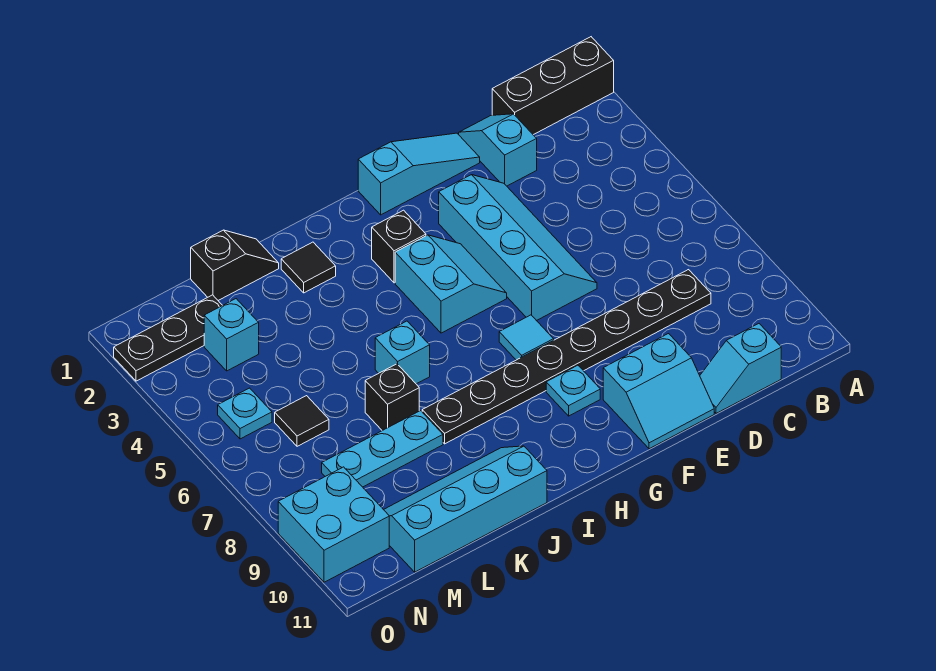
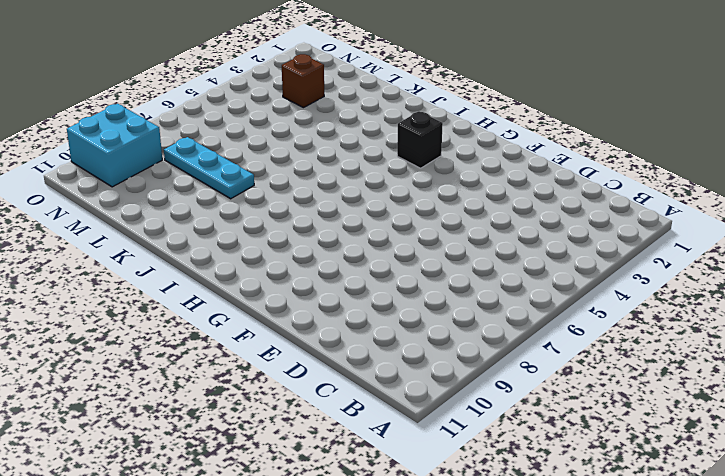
brown 1x1 brick [282,54,324,108] -> cyan 1x1 brick [204,299,259,371]
none -> black 1x3 brick [492,37,614,135]
none -> black 1x8 plate [422,270,711,444]
none -> cyan 1x2 slope [700,324,781,413]

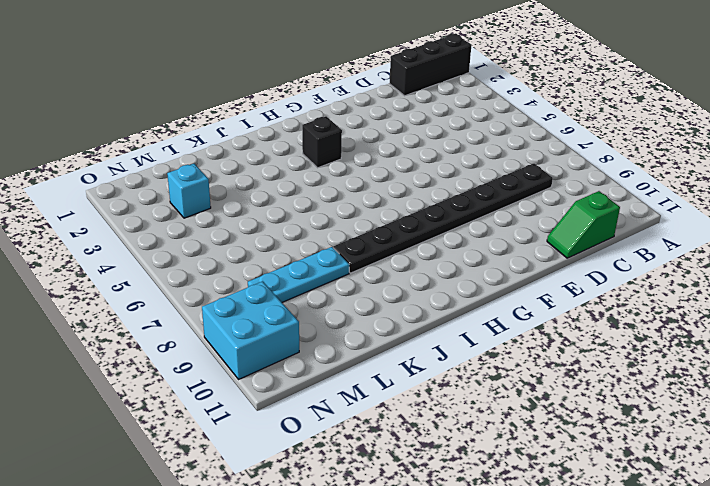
green 1x2 slope [547,191,620,258] -> cyan 1x2 slope [700,324,781,413]
none -> cyan 1x2 slope [459,114,537,186]
none -> cyan 1x3 slope [358,133,480,215]
none -> cyan 2x4 slope [439,175,597,321]

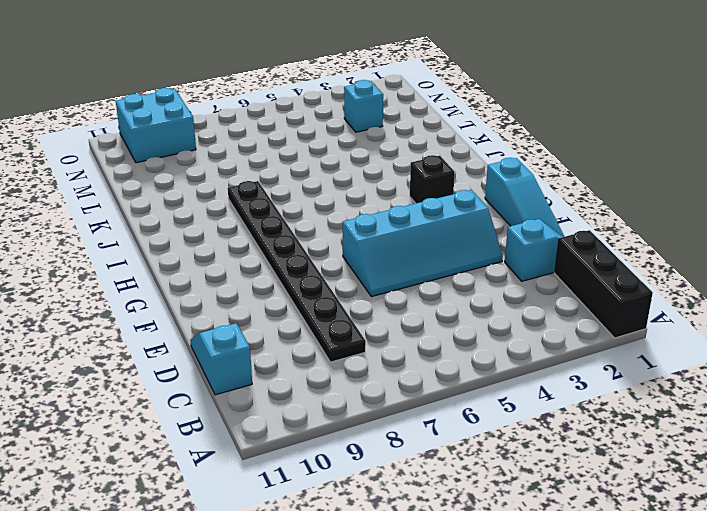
none -> cyan 2x2 slope [603,334,714,449]
none -> cyan 2x2 slope [395,235,507,333]
none -> cyan 1x1 tile [499,315,554,360]

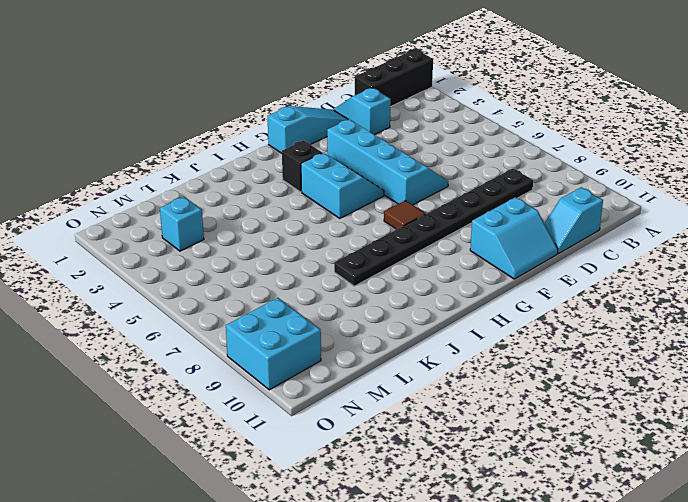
brown 1x1 tile [384,200,425,229] -> cyan 1x1 tile [499,315,554,360]
none -> cyan 1x1 plate [546,365,600,416]
none -> black 1x1 tile [281,242,336,293]
none -> cyan 1x1 brick [375,321,430,384]

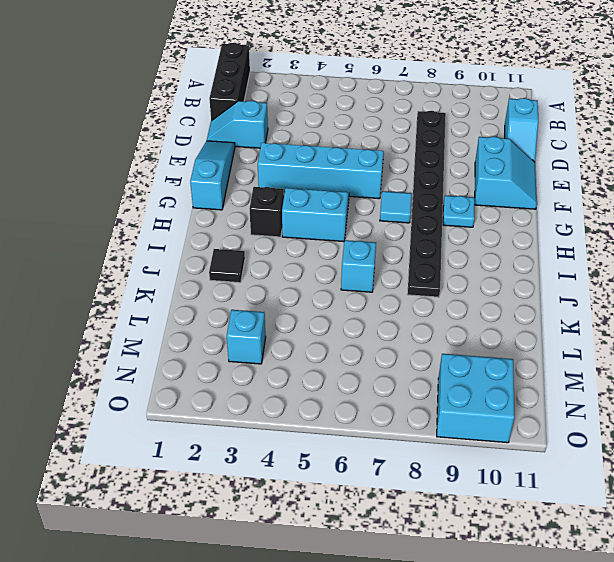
none -> cyan 2x4 slope [384,446,547,572]
none -> black 1x2 slope [191,230,279,300]
none -> black 1x1 brick [365,364,419,431]

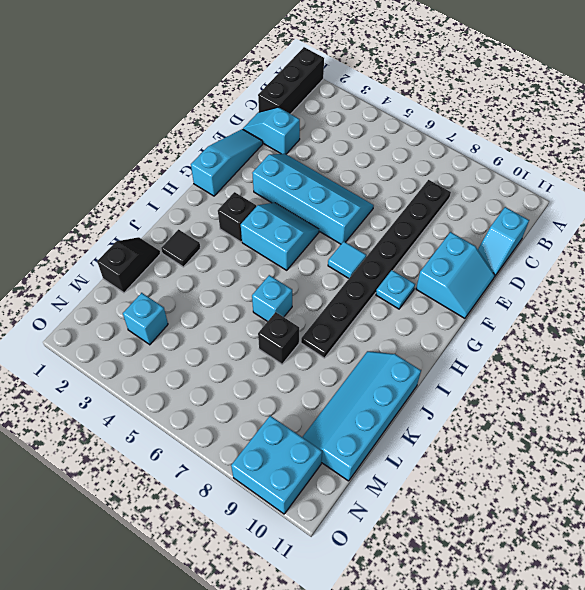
none -> cyan 1x3 plate [322,411,443,487]
none -> black 1x3 plate [114,295,222,381]
none -> black 1x1 tile [275,396,329,446]

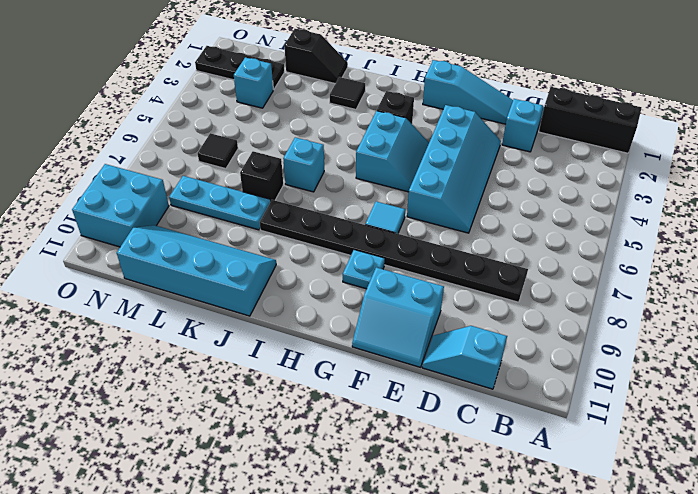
none -> cyan 1x1 plate [218,388,272,439]

